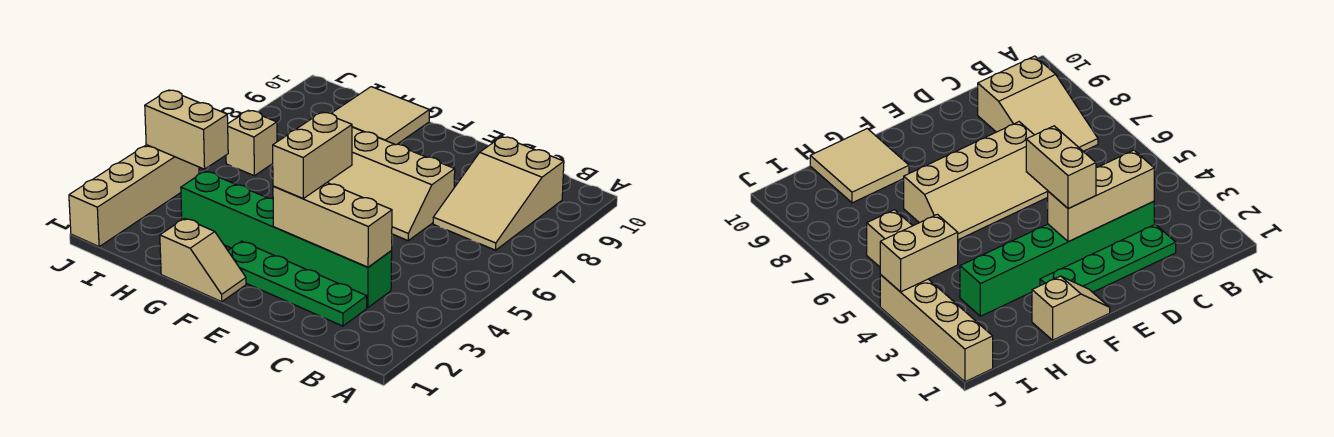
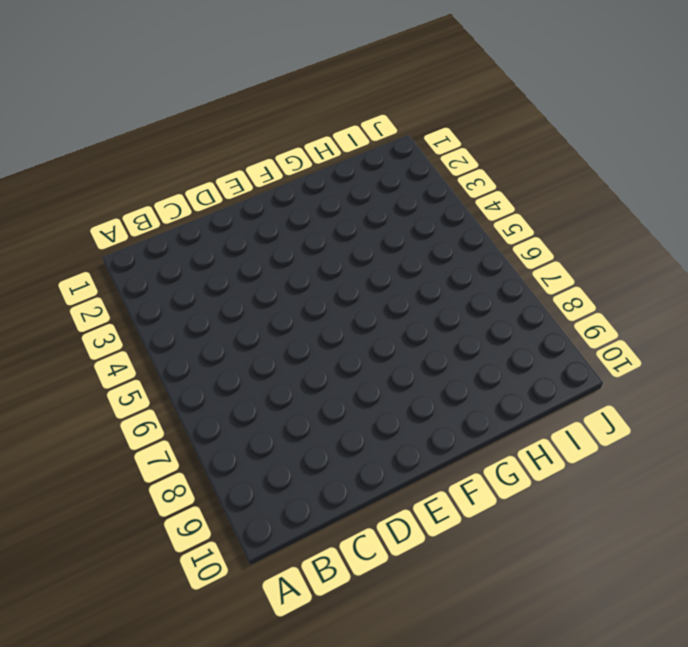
none -> tan 2x3 slope [433,137,564,250]
none -> green 1x4 plate [228,241,367,326]

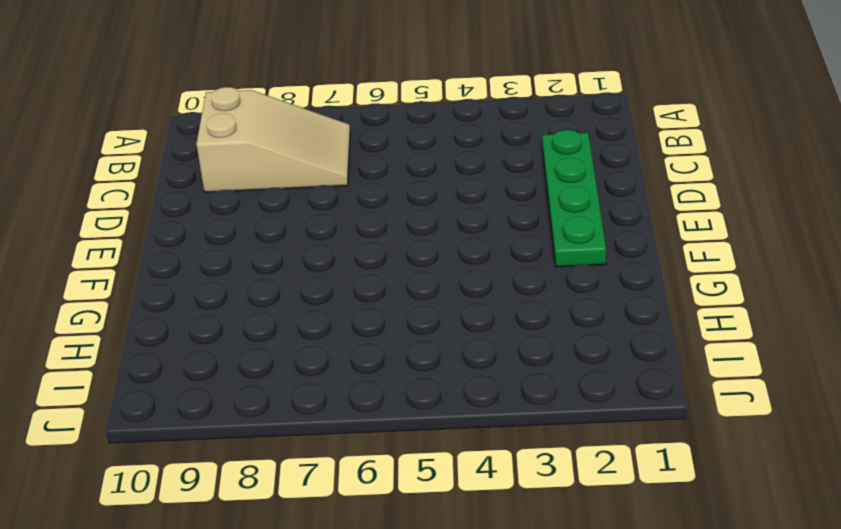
none -> green 1x6 brick [181,171,392,308]
none -> tan 2x4 slope [327,127,455,241]

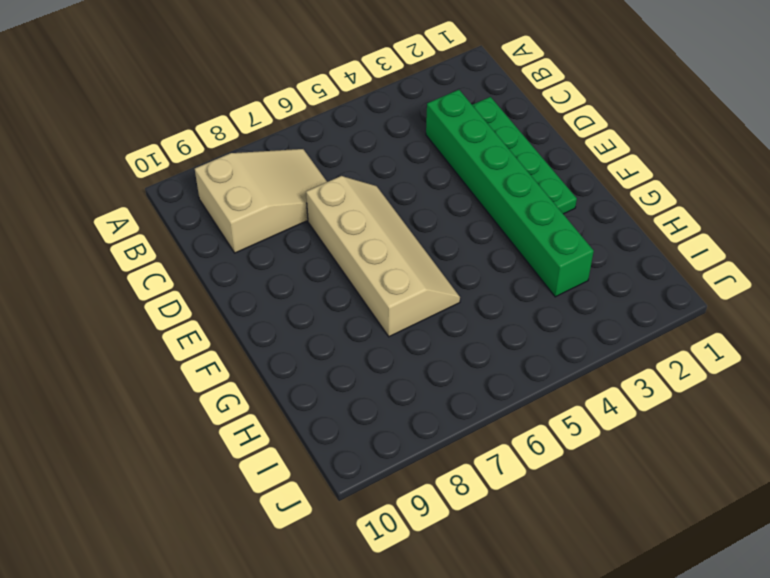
none -> tan 1x2 slope [160,218,246,302]
none -> tan 2x2 tile [331,87,429,145]

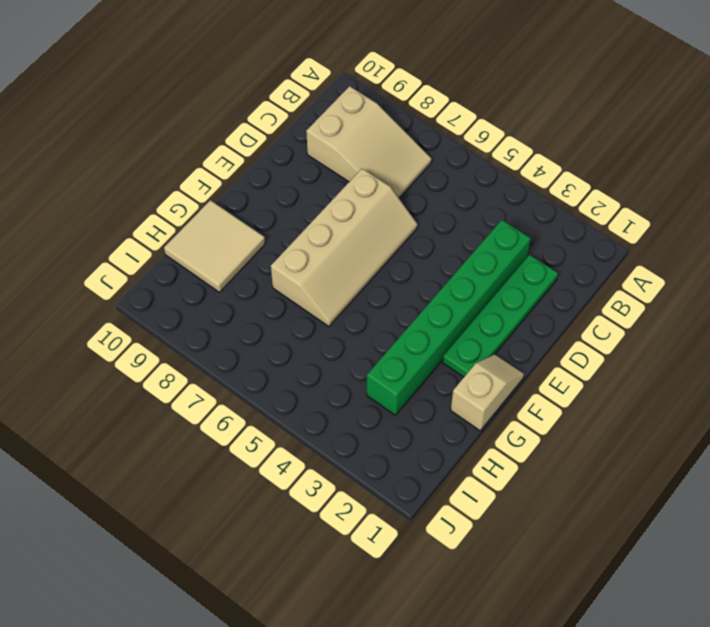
none -> tan 1x1 brick [226,110,277,176]
none -> tan 1x4 brick [69,145,199,247]

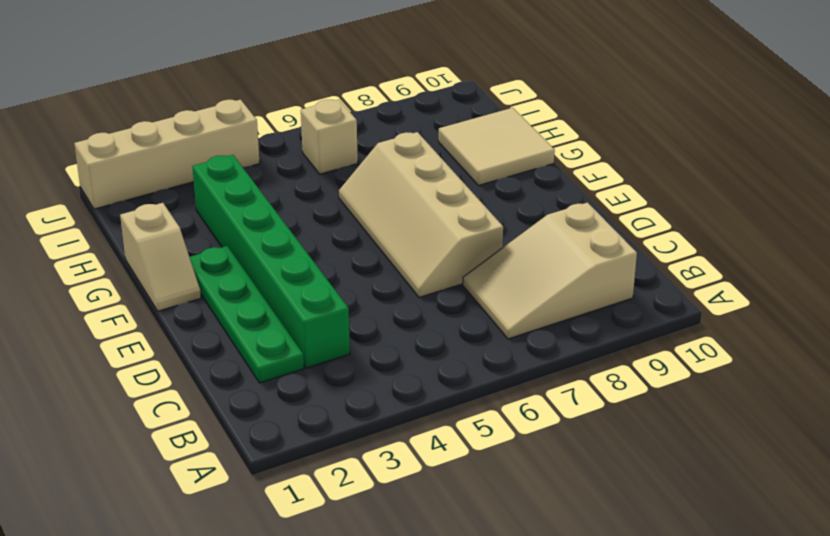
none -> tan 1x3 brick [273,183,392,267]
none -> tan 1x2 brick [145,90,228,169]

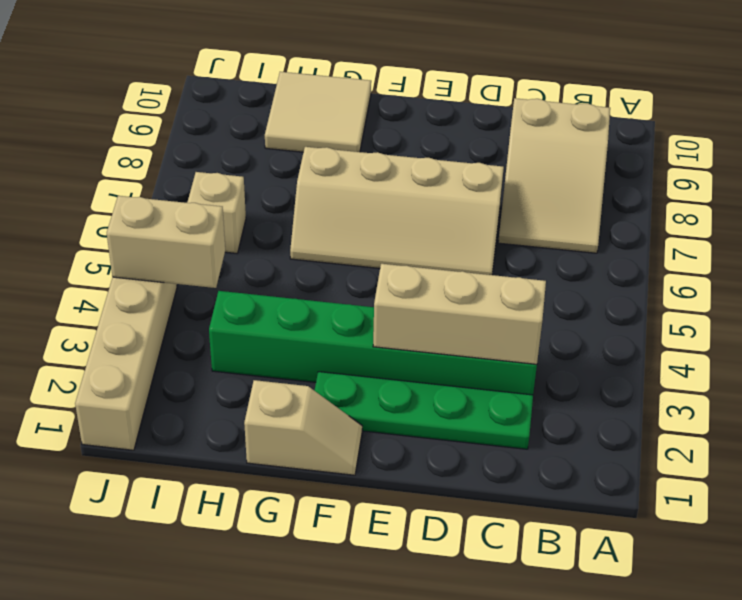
none -> tan 1x2 brick [273,112,352,199]

